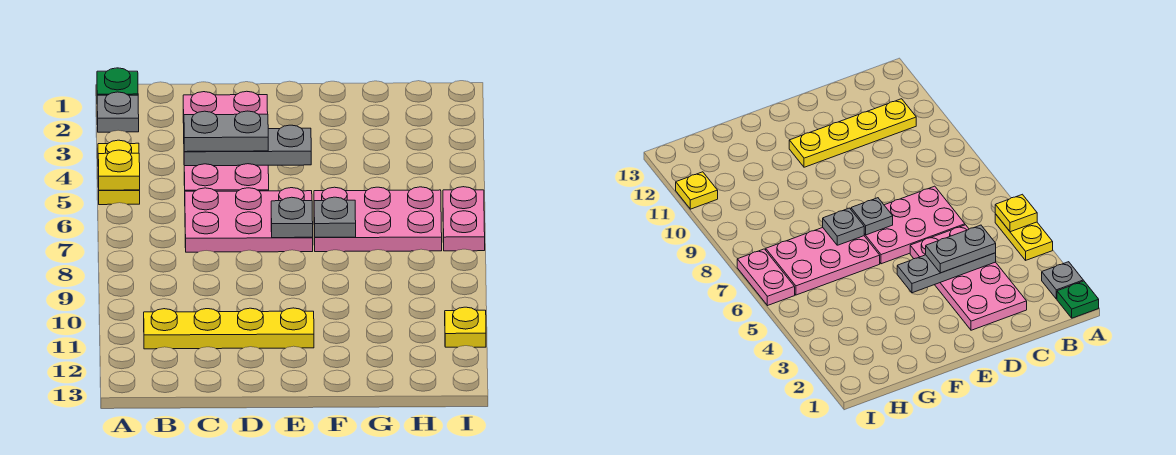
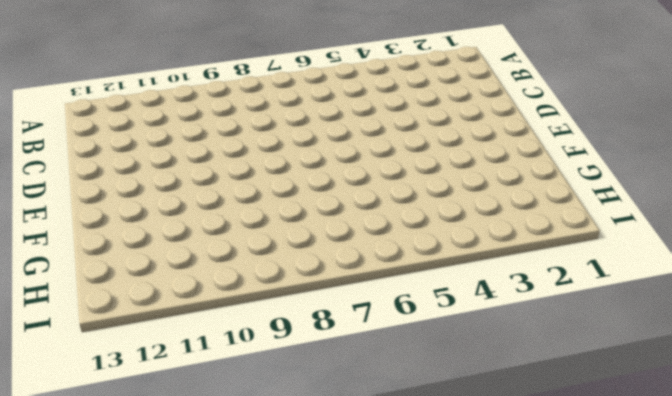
none -> green 1x1 plate [97,68,138,95]
none -> grey 1x1 plate [97,92,139,132]
none -> yellow 1x2 plate [98,140,140,205]

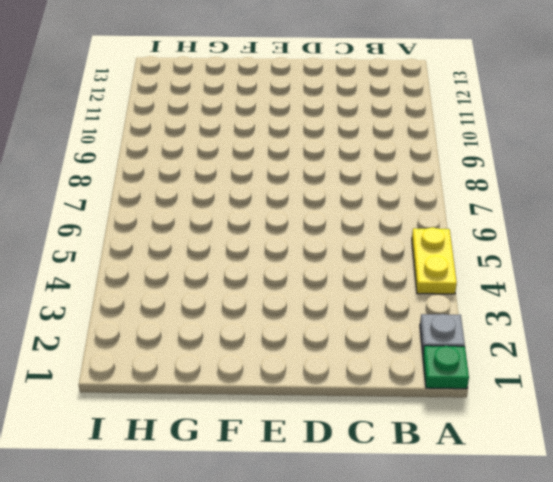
none -> yellow 1x4 plate [144,308,314,349]
none -> pink 2x4 plate [183,91,269,191]
none -> pink 2x3 plate [185,188,313,252]

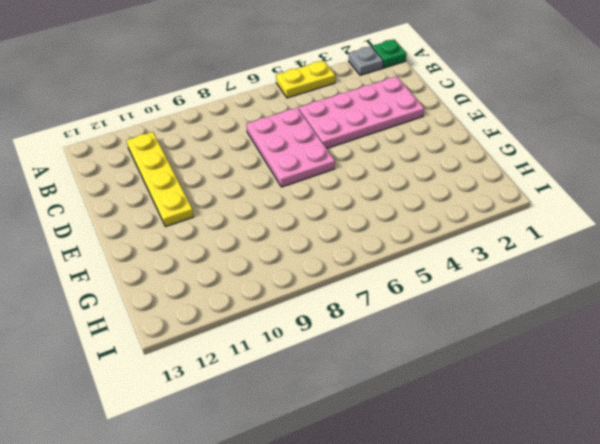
none -> pink 2x3 plate [314,187,442,252]
none -> pink 1x2 plate [443,187,485,251]
none -> yellow 1x1 plate [445,307,486,347]

